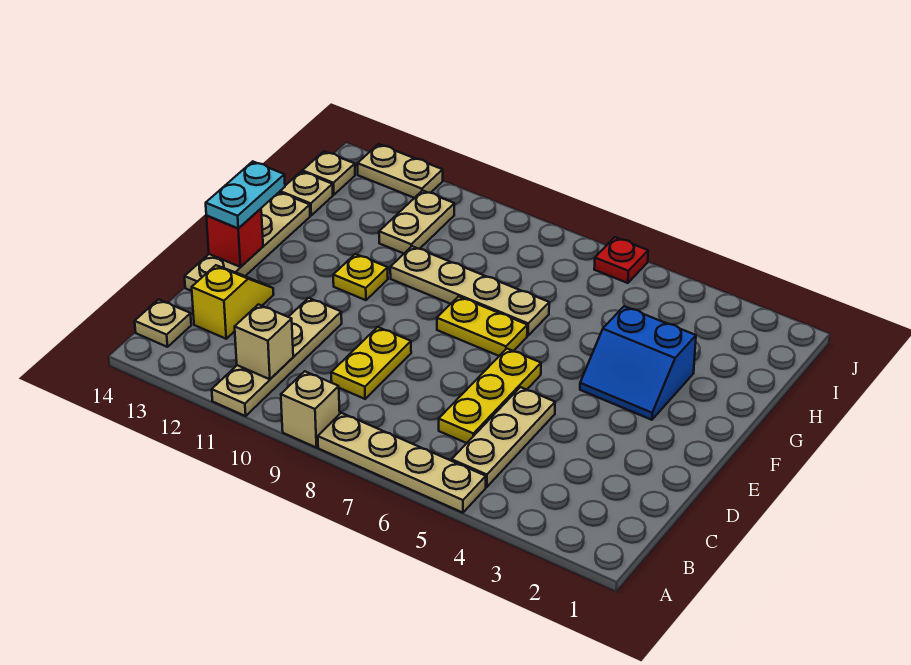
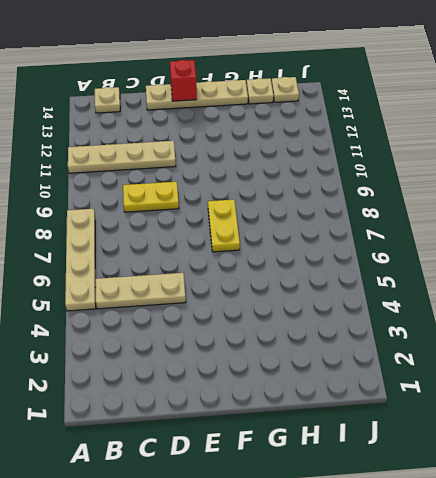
none -> tan 1x1 brick [281,371,340,448]
none -> yellow 1x3 plate [439,349,541,443]
none -> yellow 1x2 slope [192,265,274,339]

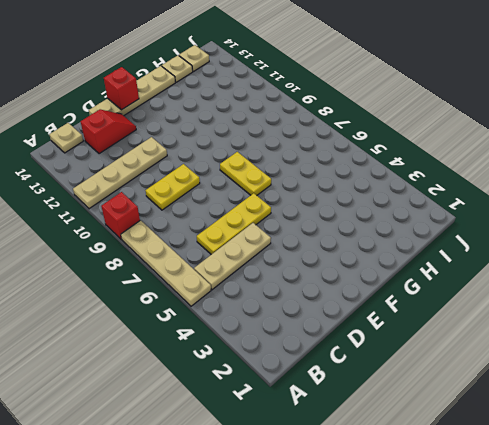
red 1x1 brick [101,192,140,239] -> tan 1x1 brick [281,371,340,448]
red 1x2 slope [81,109,136,154] -> yellow 1x2 slope [192,265,274,339]
none -> blue 2x2 slope [580,306,696,420]
none -> yellow 1x1 plate [333,254,388,300]
none -> tan 1x4 plate [390,246,549,336]

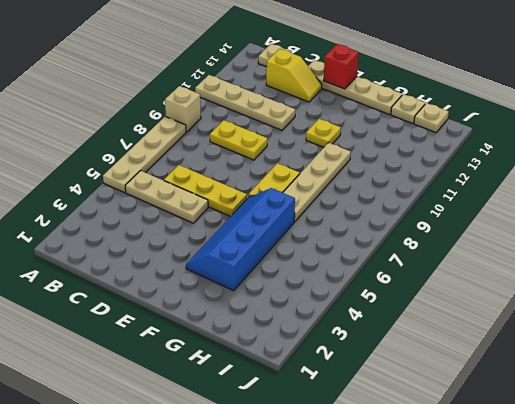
blue 2x4 slope [186,188,295,291] -> blue 2x2 slope [580,306,696,420]
none -> tan 1x2 plate [379,191,454,253]
none -> red 1x1 plate [594,237,648,283]
none -> tan 1x2 plate [357,144,443,198]

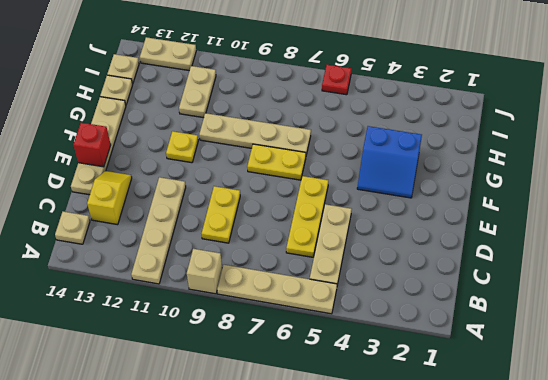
none -> tan 1x1 brick [235,304,293,379]
none -> cyan 1x2 plate [206,161,285,228]

